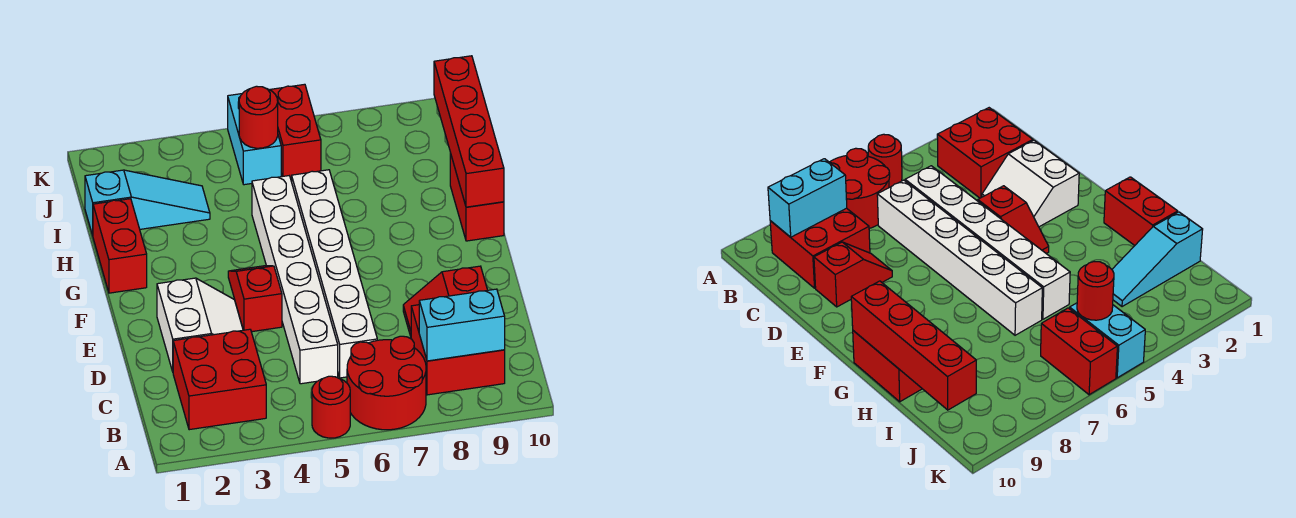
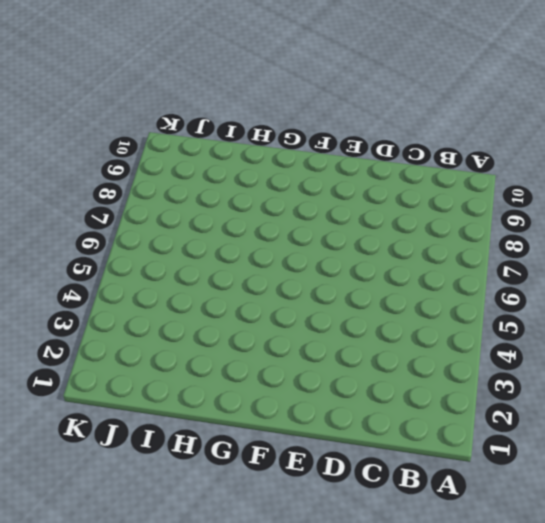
none -> red 1x1 round brick [312,376,350,438]
none -> red 2x2 round brick [347,336,426,430]
none -> red 2x2 brick [173,329,266,430]

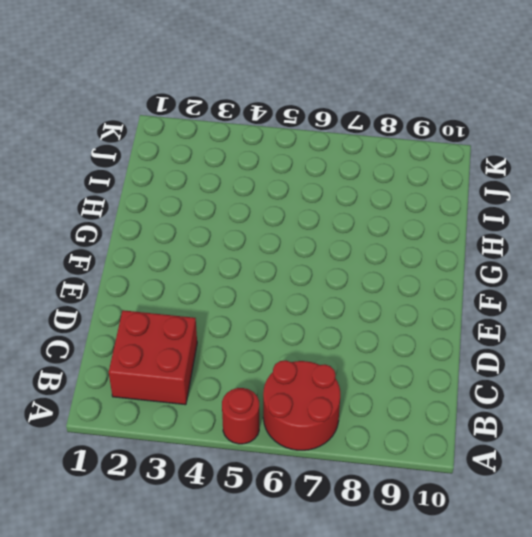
none -> red 2x2 brick [411,305,505,395]
none -> white 1x6 brick [252,176,338,384]
none -> white 1x6 brick [292,170,377,378]

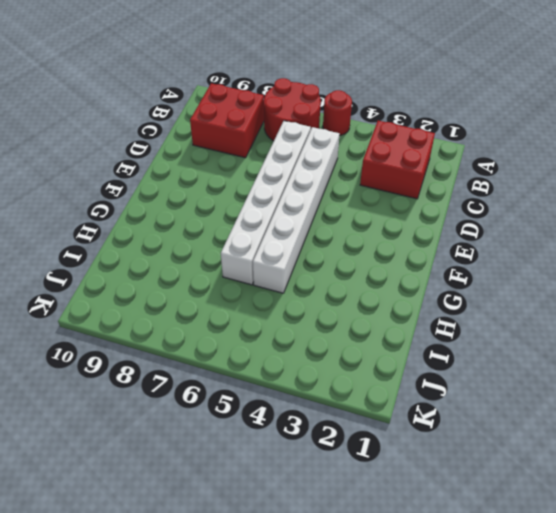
none -> white 2x2 slope [157,278,243,371]
none -> red 1x2 slope [403,266,487,336]
none -> red 1x2 slope [228,266,282,332]

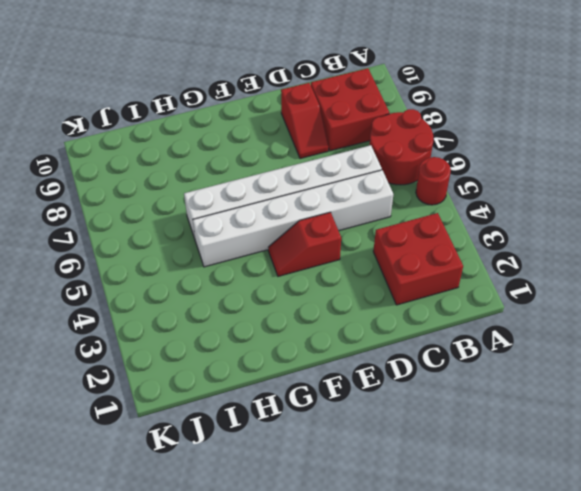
none -> white 2x2 slope [157,278,243,371]
none -> red 1x2 brick [93,199,147,293]
none -> red 1x2 brick [450,153,504,241]

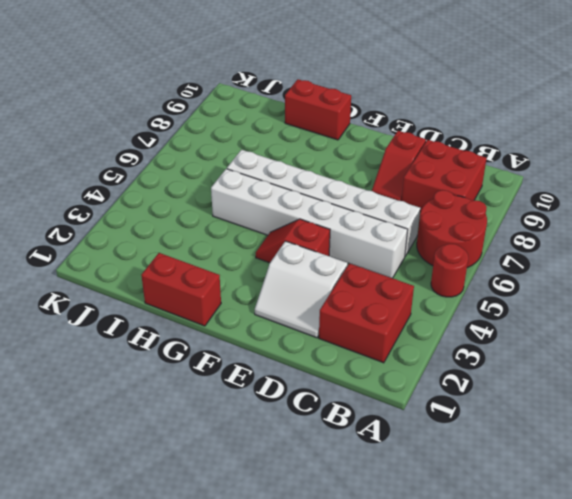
white 2x2 slope [255,241,348,338] -> white 2x2 slope turned to [157,278,243,371]
none -> cyan 1x3 slope [85,170,210,235]
none -> cyan 1x2 brick [228,94,281,185]
none -> red 1x2 brick [270,84,321,178]

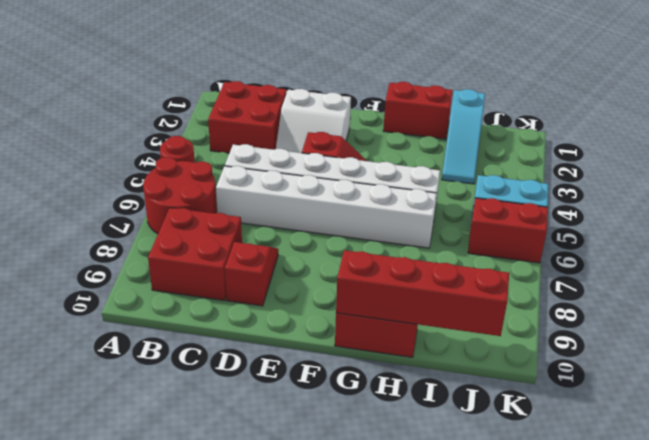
none -> cyan 1x2 brick [419,289,505,361]
none -> red 1x1 round brick [239,86,278,148]

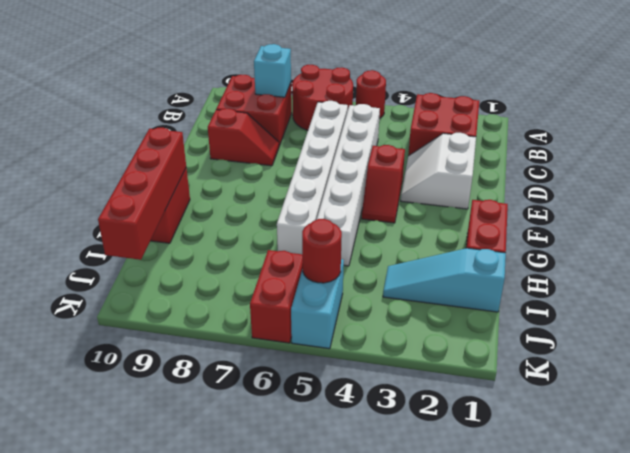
cyan 1x1 brick [254,44,291,97] -> cyan 1x2 brick [419,289,505,361]

